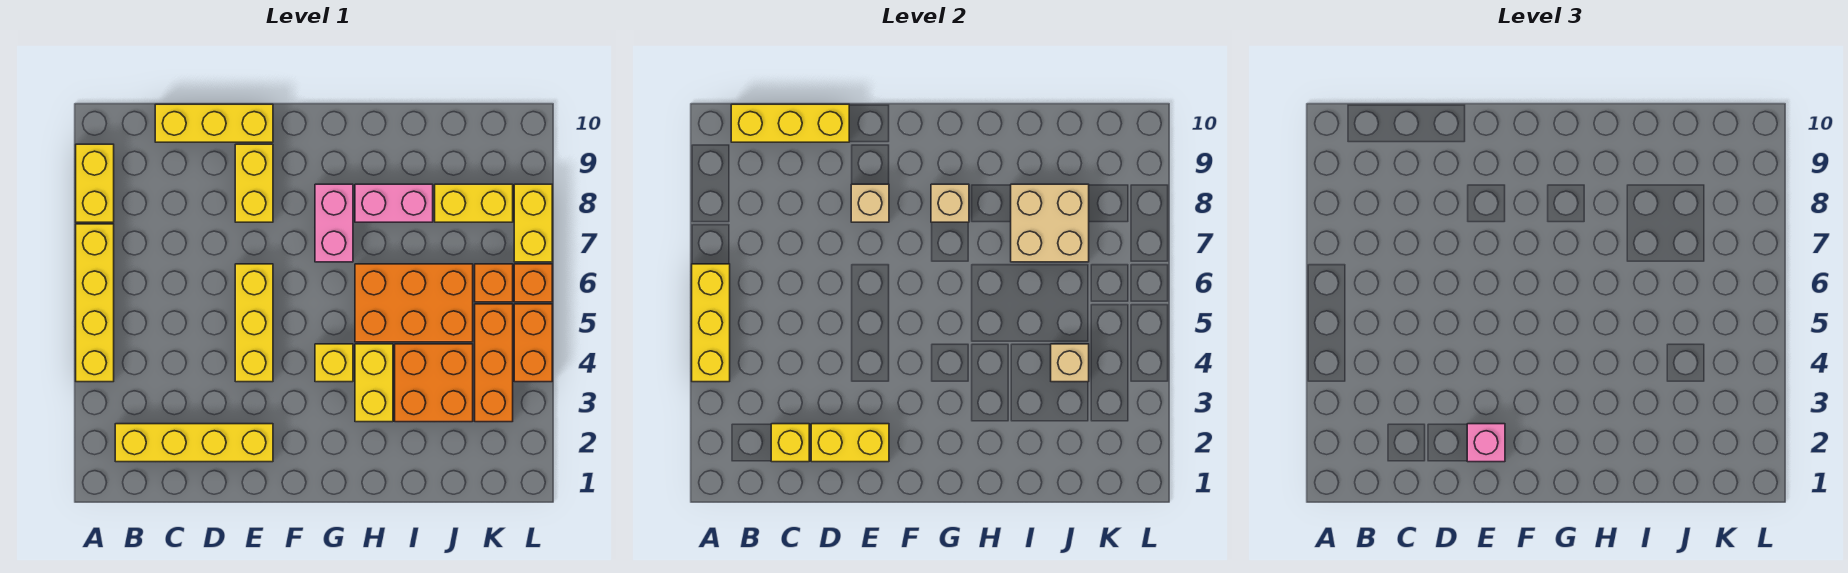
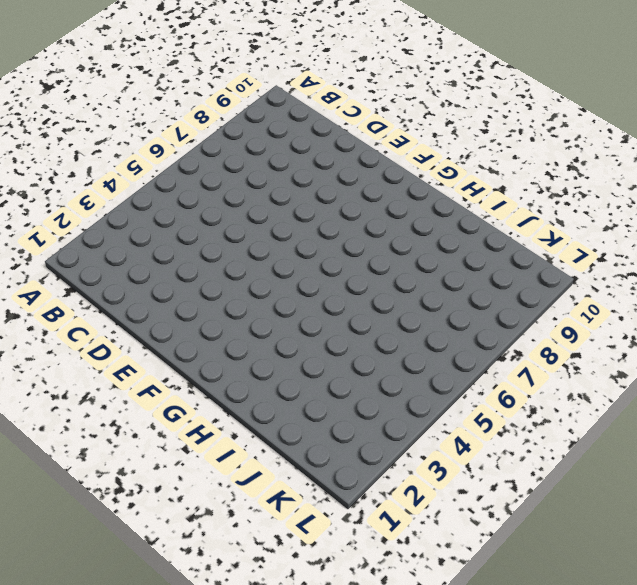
none -> yellow 1x4 brick [76,224,114,382]
none -> yellow 1x2 brick [76,144,114,222]
none -> yellow 1x4 brick [115,424,273,462]

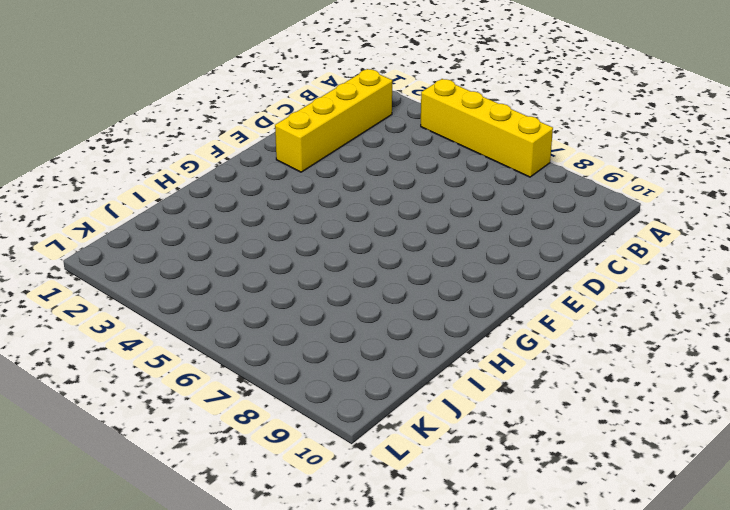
none -> yellow 1x2 brick [76,144,114,222]
none -> yellow 1x3 brick [155,104,273,142]
none -> yellow 1x3 brick [235,264,273,382]

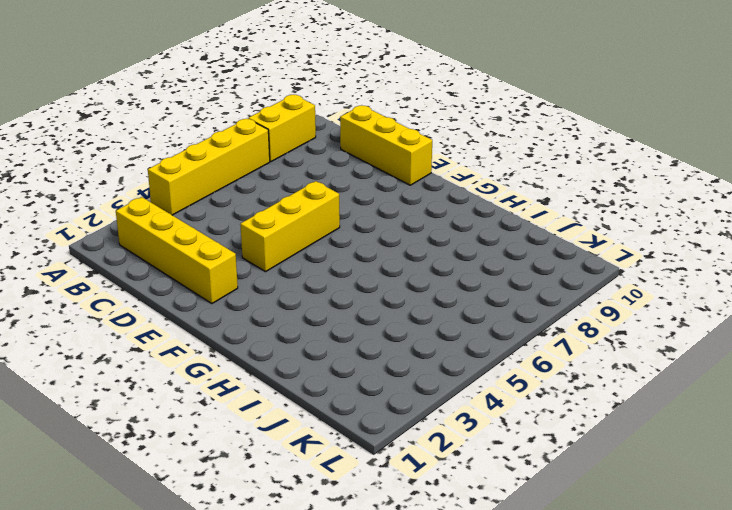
none -> yellow 1x2 brick [235,144,273,222]
none -> yellow 1x1 brick [315,344,353,382]
none -> pink 1x2 brick [315,184,353,262]

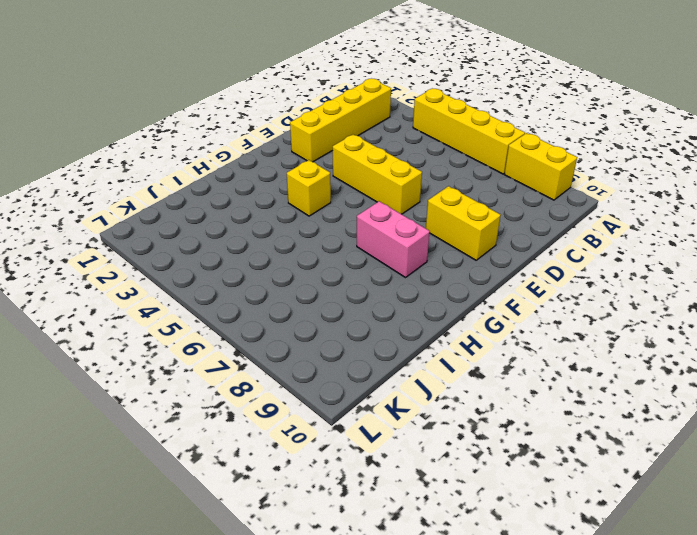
none -> yellow 1x3 brick [155,104,273,142]
none -> yellow 1x2 brick [355,344,393,422]
none -> orange 2x3 brick [355,264,473,342]

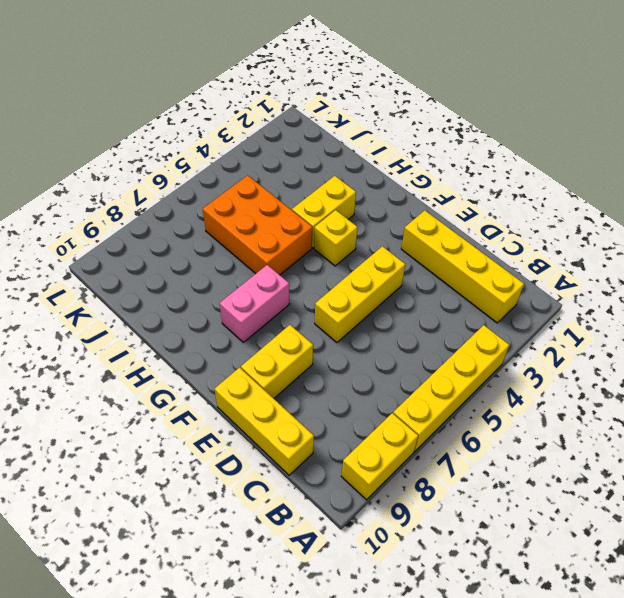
none -> pink 1x2 brick [355,184,433,222]
none -> orange 2x2 brick [395,344,473,422]
none -> yellow 1x2 brick [435,184,513,222]

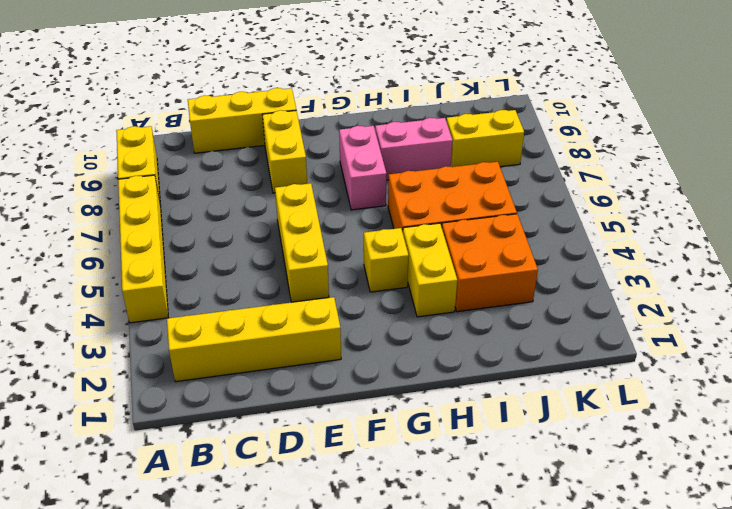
none -> orange 1x3 brick [475,304,513,422]
none -> orange 1x1 brick [475,264,513,302]
none -> orange 1x2 brick [514,304,552,382]

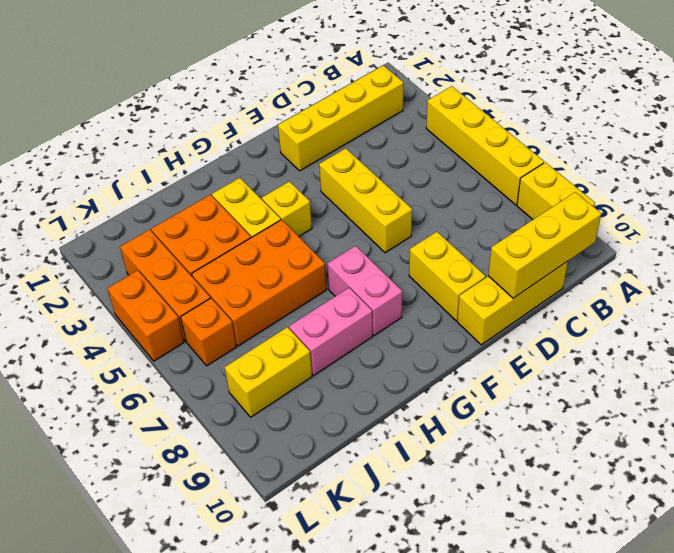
none -> orange 1x1 brick [514,264,552,302]
none -> yellow 1x2 brick [514,184,552,262]
none -> yellow 1x3 brick [692,264,730,382]

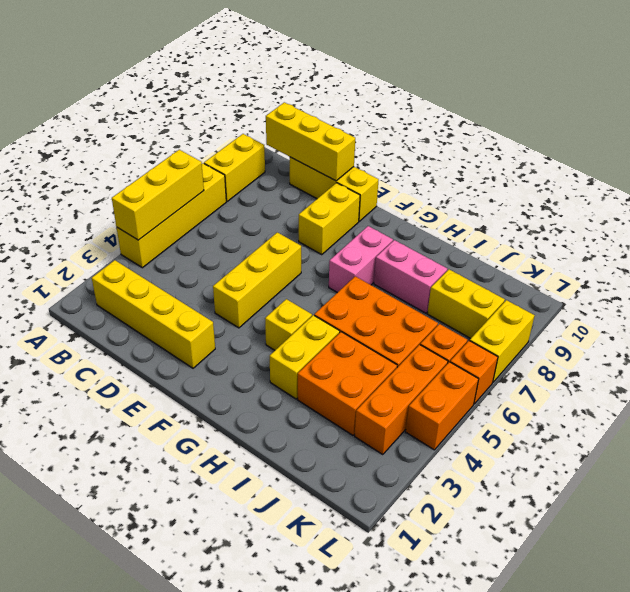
none -> yellow 1x1 brick [771,424,809,462]
none -> yellow 1x2 brick [811,424,889,462]
none -> tan 1x1 brick [851,184,889,222]

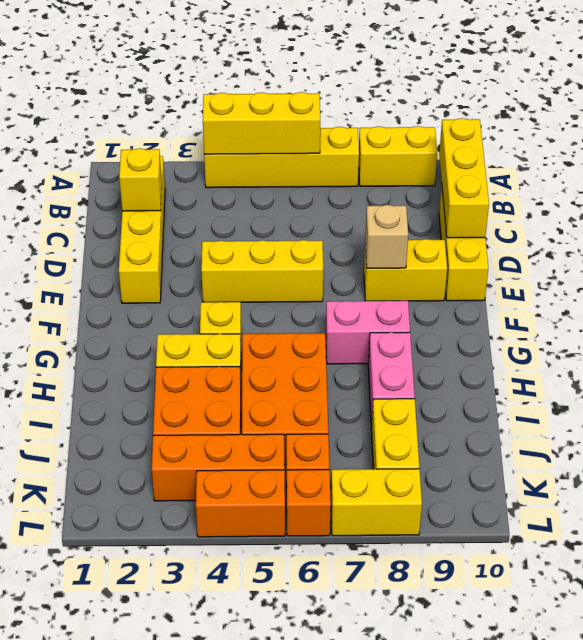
none -> yellow 1x2 brick [811,424,889,462]
none -> tan 1x1 brick [931,184,969,222]
none -> tan 2x2 brick [1011,184,1089,262]

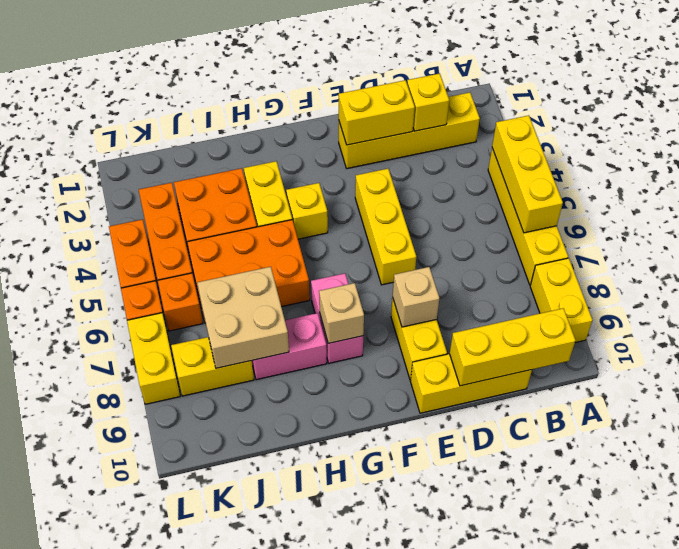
none -> tan 1x1 brick [1051,344,1089,382]
none -> pink 1x1 brick [1467,424,1505,462]

